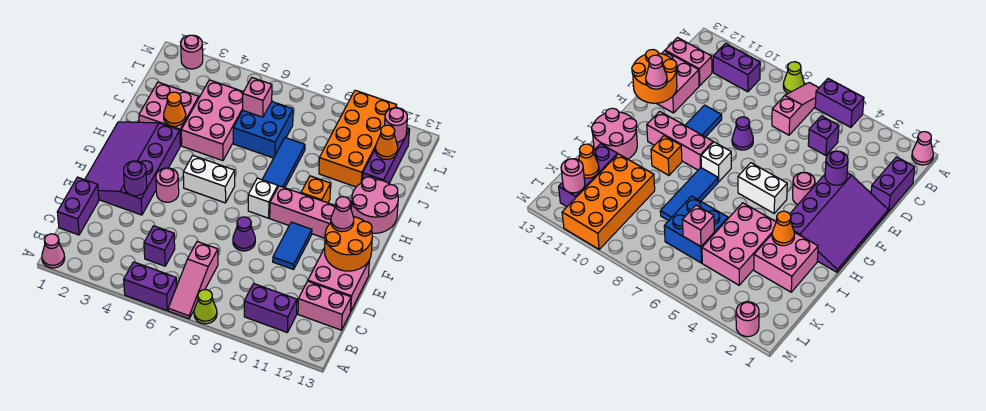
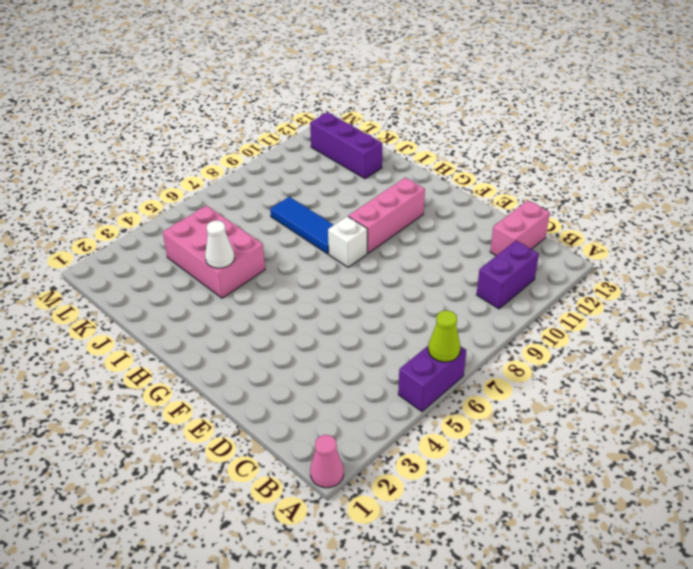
lime 1x1 cone [428,311,460,362] -> lime 1x1 cone moved to [194,290,217,324]
white 1x1 cone [205,221,234,268] -> none
none -> pink 1x3 slope [168,242,218,319]
none -> purple 1x2 brick [57,177,99,235]
none -> purple 1x1 brick [144,226,175,266]
none -> pink 2x2 brick [308,248,369,311]

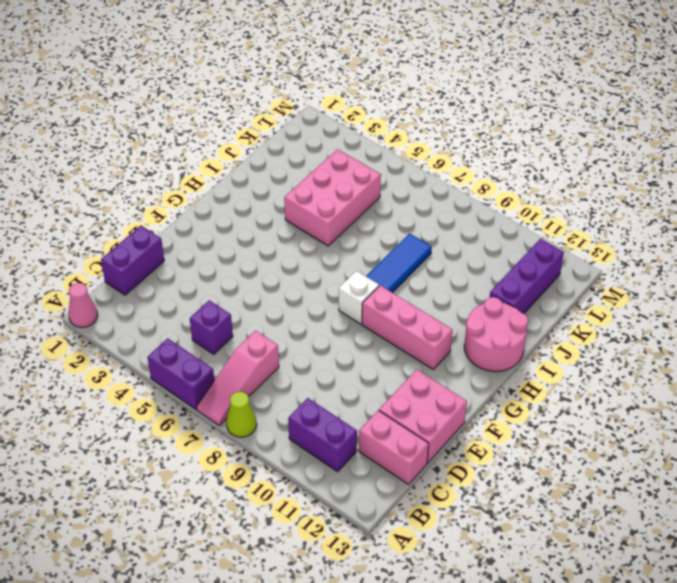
none -> purple 3x4 slope [85,122,181,215]
none -> purple 1x1 cone [233,217,255,251]
none -> blue 1x2 tile [273,222,312,269]
none -> pink 1x1 round brick [156,168,179,202]

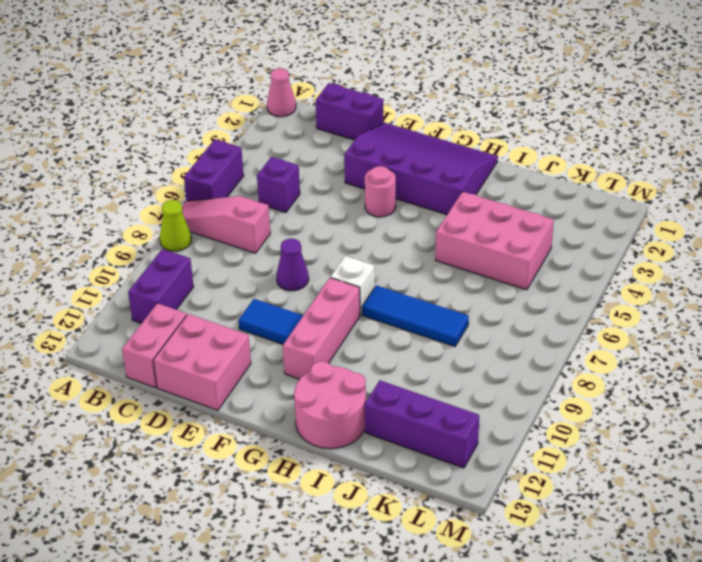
none -> white 1x2 brick [183,155,235,203]
none -> orange 1x1 brick [301,176,331,203]
none -> pink 2x2 brick [139,82,199,145]
none -> blue 2x2 brick [233,102,293,158]

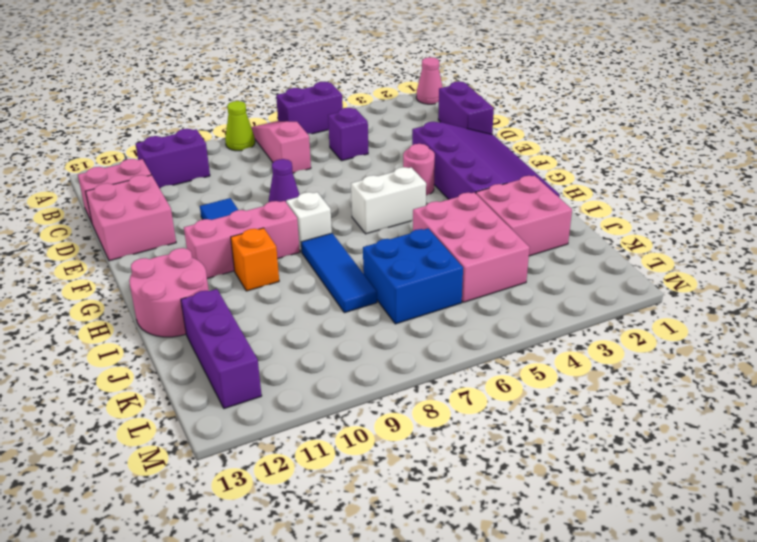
none -> orange 2x4 brick [319,90,397,187]
none -> pink 1x1 round brick [181,35,203,69]
none -> purple 1x1 round brick [124,161,147,196]
none -> orange 2x2 round brick [325,217,372,271]

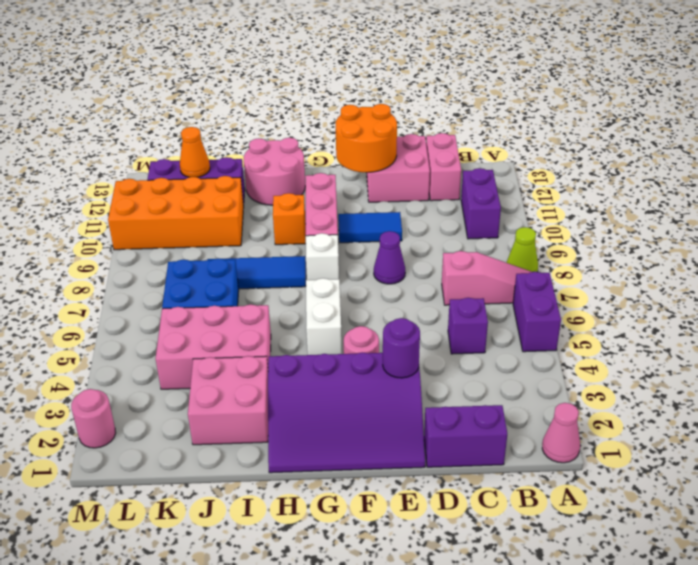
none -> orange 1x1 cone [164,92,186,126]
none -> pink 1x1 brick [243,78,272,117]
none -> pink 1x1 round brick [384,108,407,142]
none -> pink 1x1 cone [331,197,354,232]

